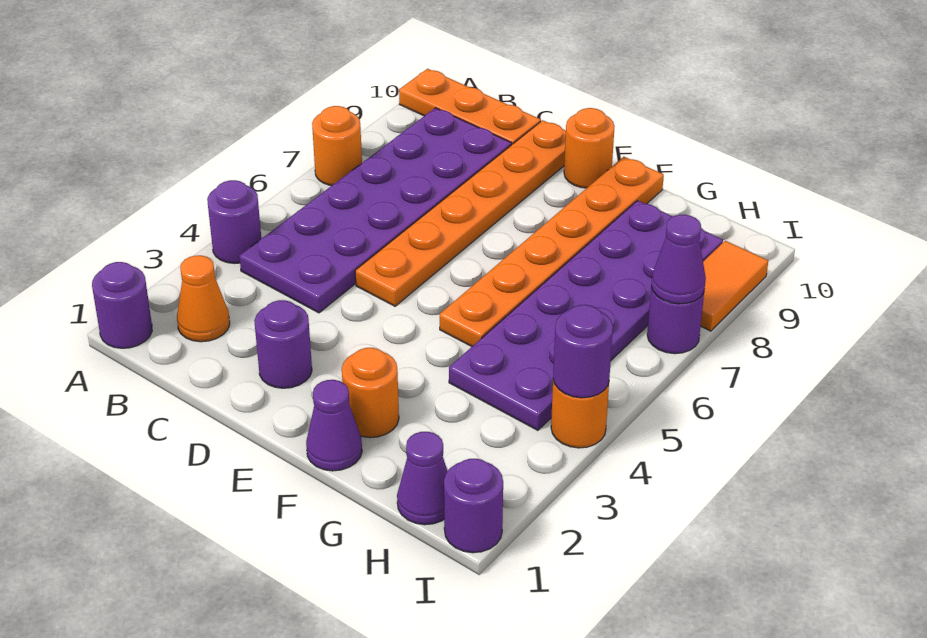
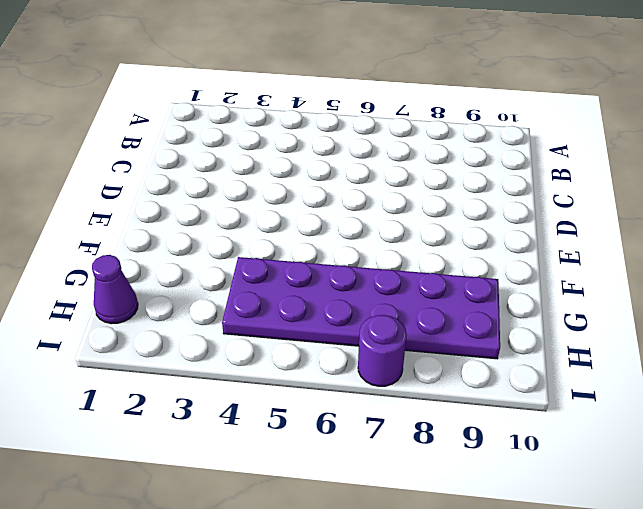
none -> purple 1x1 round brick [92,262,152,348]
none -> purple 1x1 round brick [207,180,261,264]
none -> orange 1x1 round brick [312,106,362,186]

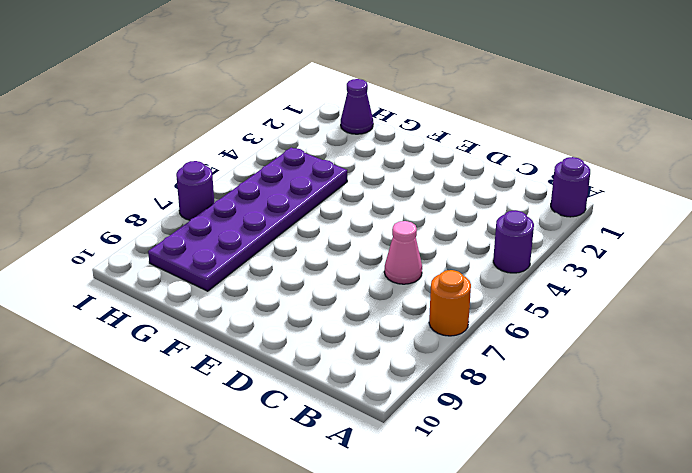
pink 1x1 cone [384,221,422,284] -> purple 2x6 plate [239,108,512,313]
none -> orange 1x3 plate [399,69,541,145]
none -> orange 1x1 cone [177,255,230,342]
none -> purple 1x1 round brick [254,300,312,388]

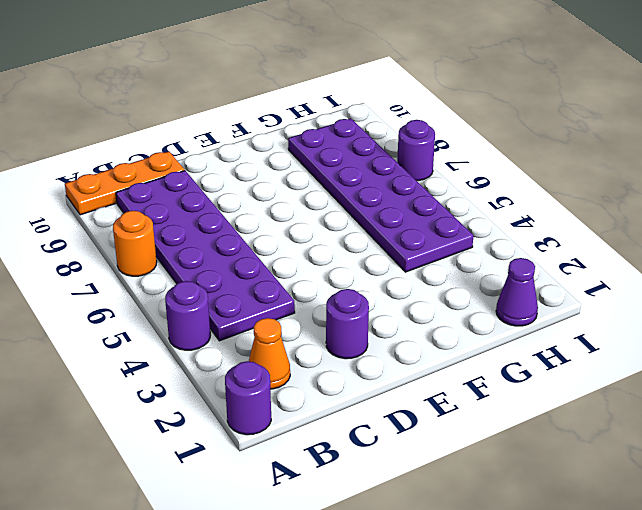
none -> orange 1x6 plate [355,120,566,306]
none -> orange 1x1 round brick [564,108,615,188]
none -> purple 1x1 cone [306,380,362,471]

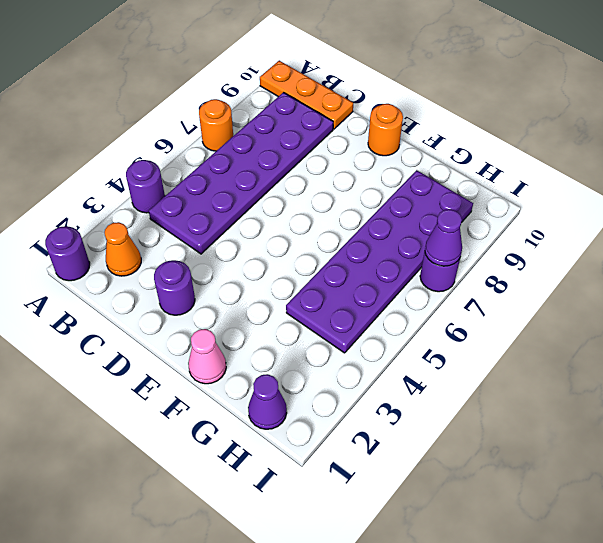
pink 1x1 cone [188,329,226,384] -> purple 1x1 cone [306,380,362,471]
none -> orange 1x6 plate [355,120,566,306]
none -> orange 1x1 round brick [342,348,399,438]
none -> orange 1x6 plate [439,157,664,346]

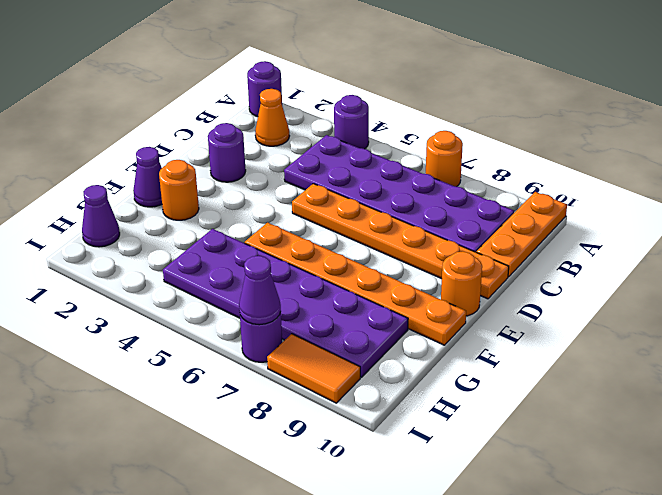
none -> purple 1x1 round brick [444,459,503,553]
none -> orange 1x1 round brick [551,379,609,448]
none -> purple 1x1 round brick [553,305,613,398]

